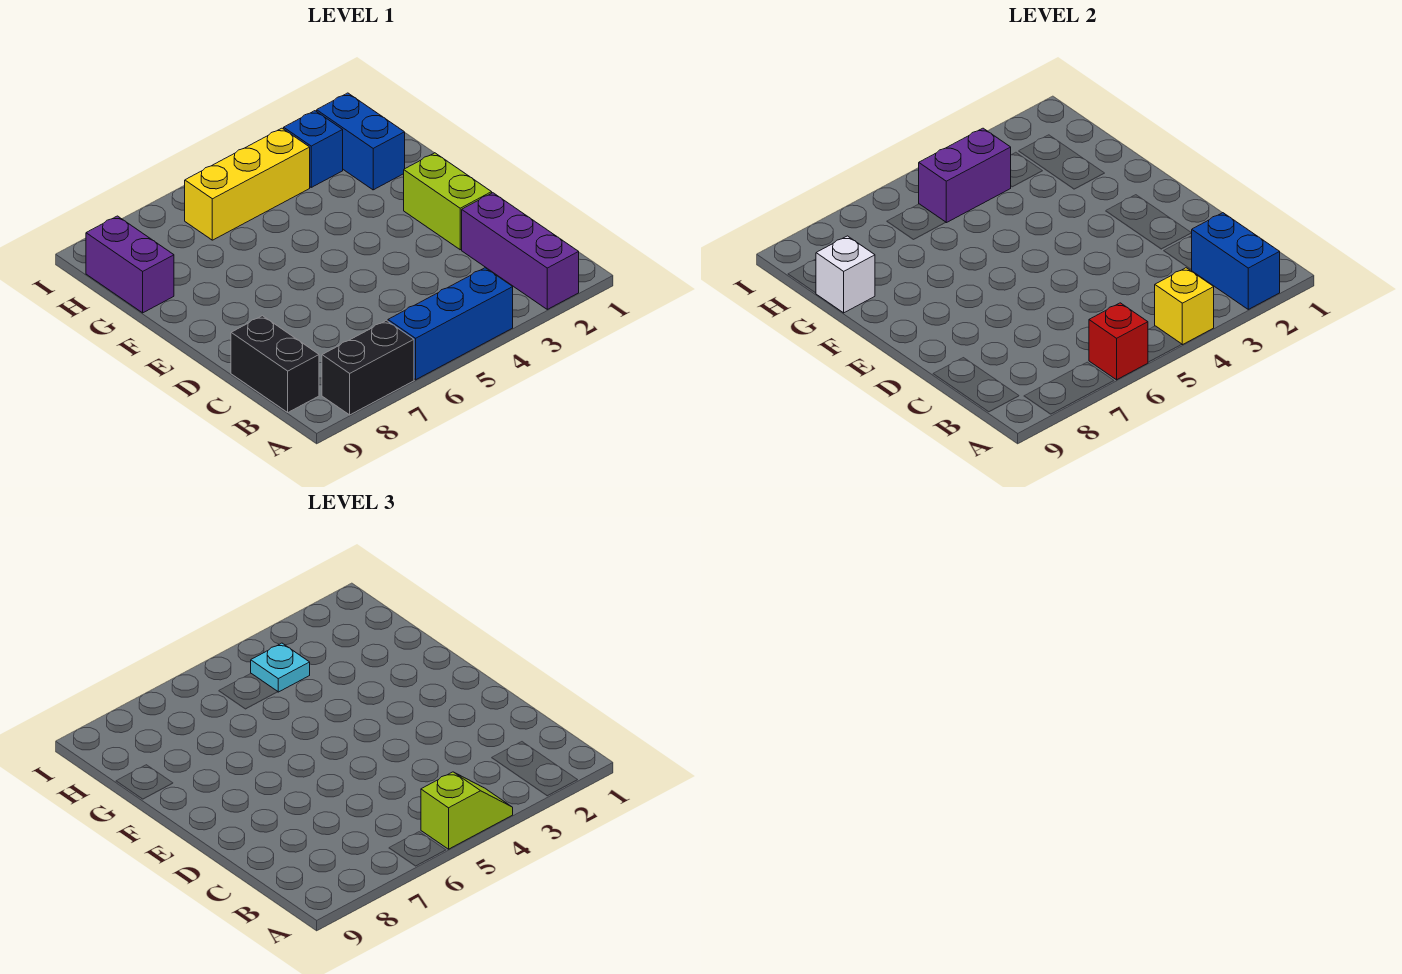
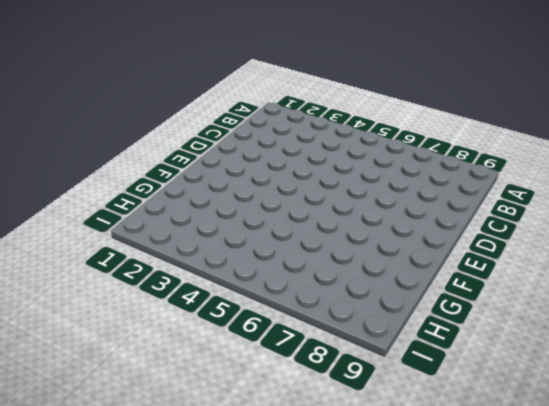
none -> purple 1x3 brick [462,193,579,309]
none -> blue 1x3 brick [388,268,513,380]
none -> black 1x2 brick [322,320,414,415]

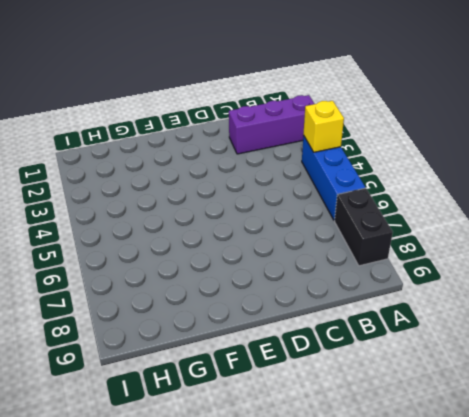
none -> black 1x2 brick [231,316,319,412]
none -> lime 1x2 brick [404,153,492,250]
none -> blue 1x2 brick [317,93,405,190]

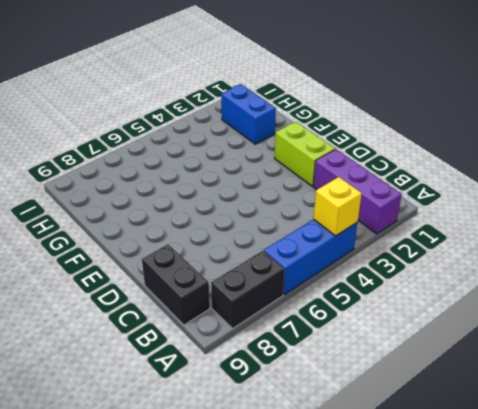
none -> purple 1x2 brick [86,216,174,313]
none -> blue 1x1 brick [284,111,343,187]
none -> yellow 1x3 brick [185,128,310,240]

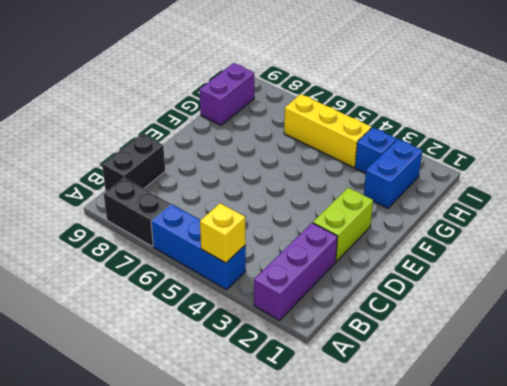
none -> blue 1x2 brick [1192,213,1280,309]
none -> red 1x1 brick [1089,303,1148,380]
none -> white 1x1 brick [816,236,875,313]

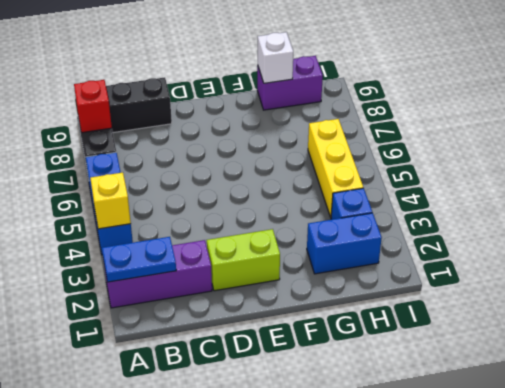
blue 1x2 plate [102,237,176,282] -> blue 1x2 brick [1192,213,1280,309]
red 1x1 brick [74,80,112,133] -> red 1x1 brick moved to [1089,303,1148,380]
none -> purple 1x2 brick [919,128,1011,223]
none -> lime 1x2 slope [421,772,513,849]
none -> cyan 1x1 plate [251,643,310,692]

